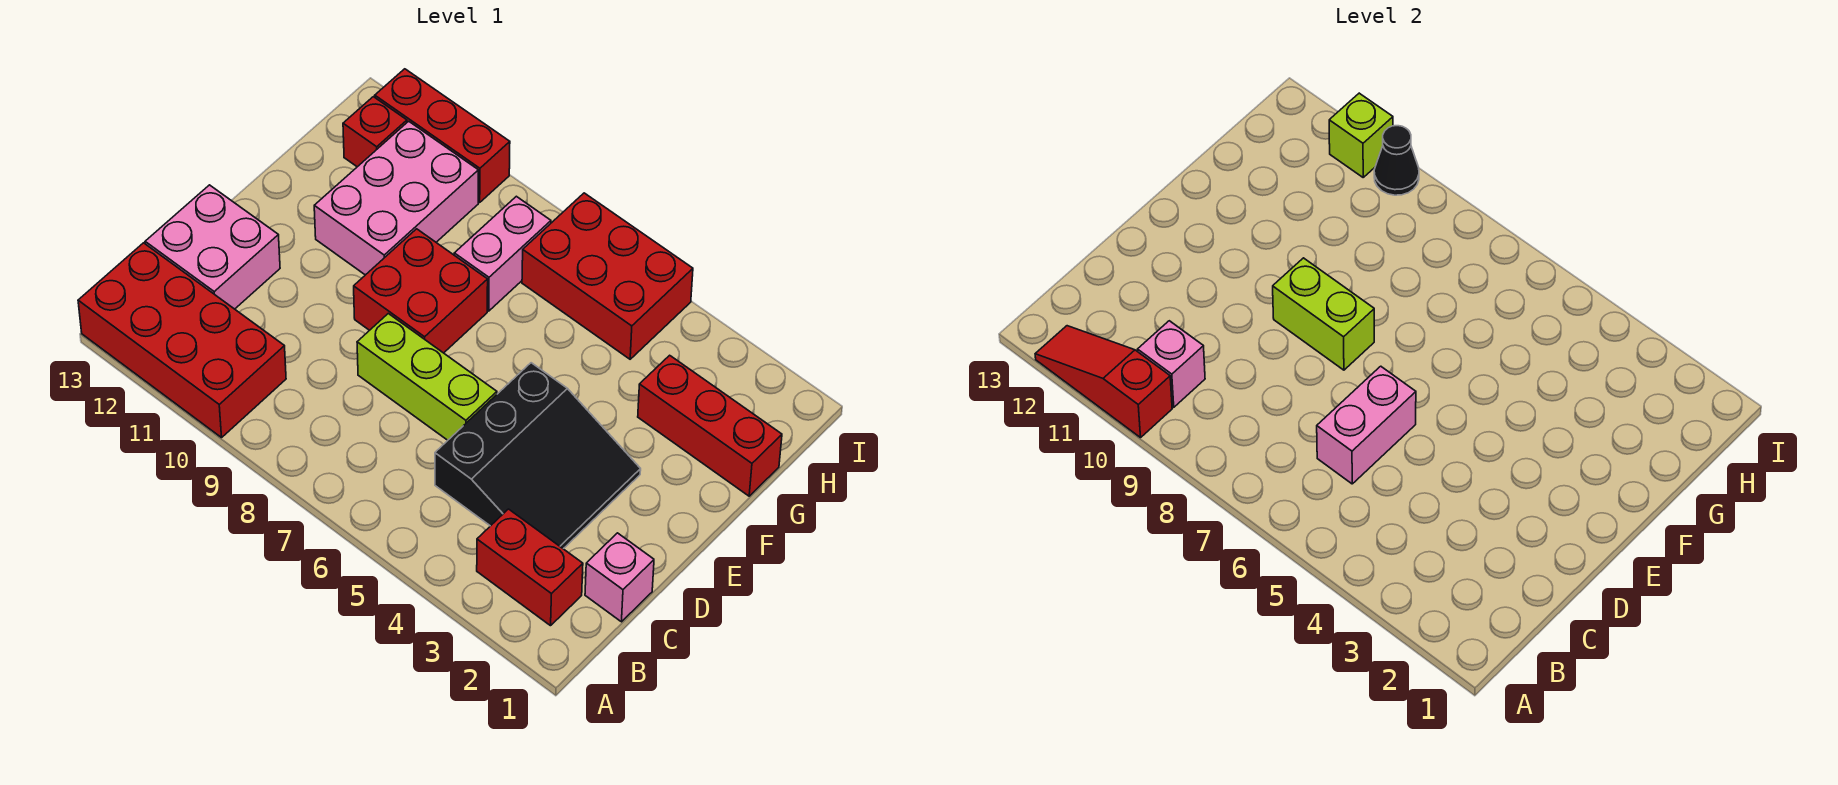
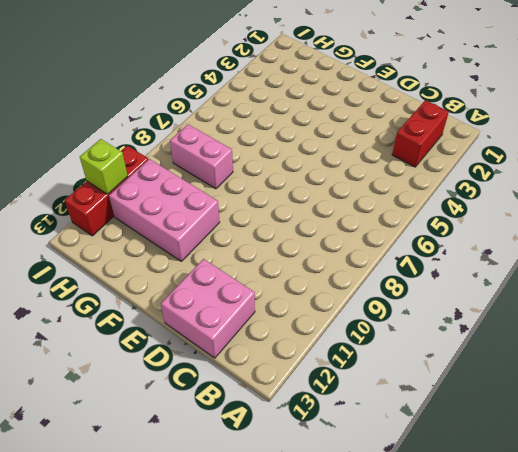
none -> red 2x4 brick [78,243,286,438]
none -> pink 1x1 brick [585,533,654,622]
none -> black 3x3 slope [435,363,641,549]

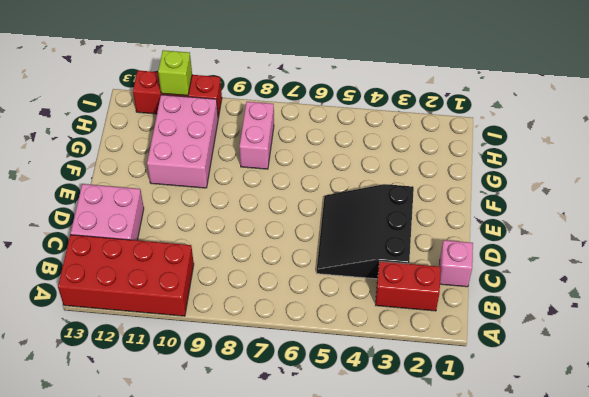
black 3x3 slope [316,184,414,279] -> black 3x3 slope turned to [435,363,641,549]
none -> lime 1x3 brick [357,314,497,440]
none -> red 2x2 brick [354,229,488,353]
none -> red 1x3 brick [638,355,782,496]

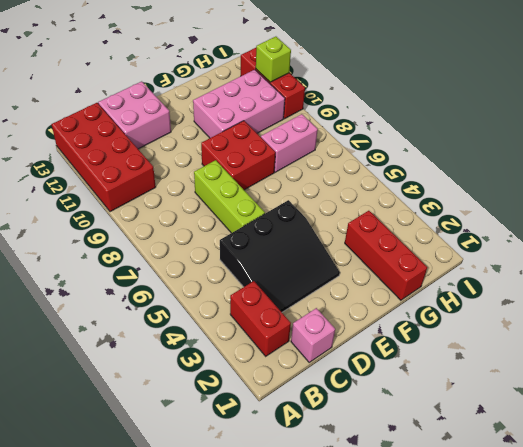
none -> red 2x3 brick [522,193,693,359]
none -> red 1x1 brick [343,97,407,167]
none -> red 1x3 slope [1035,326,1172,438]

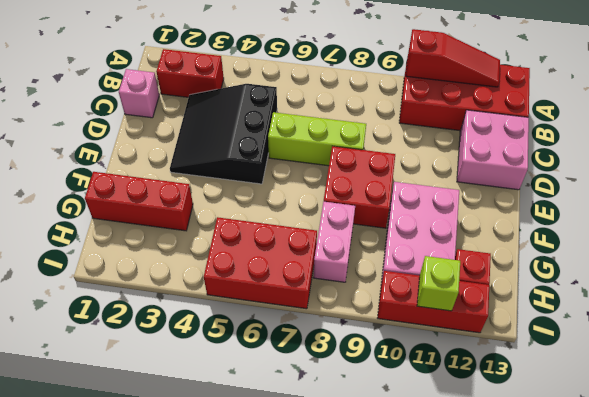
none -> pink 1x1 brick [1138,321,1205,407]
none -> pink 1x2 brick [1317,366,1416,484]
none -> lime 1x2 brick [1273,258,1374,370]

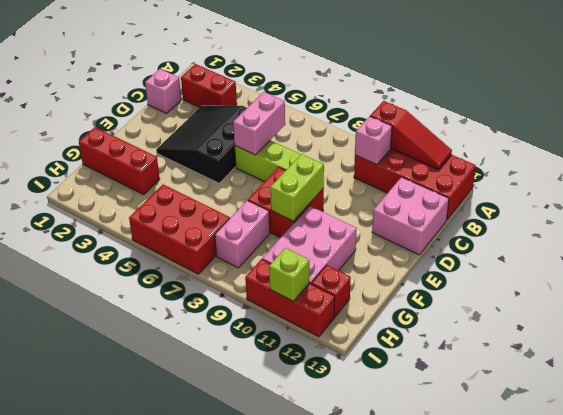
lime 1x2 brick [270,154,324,221] -> lime 1x2 brick turned to [1273,258,1374,370]
none -> black 1x1 cone [1374,126,1419,195]

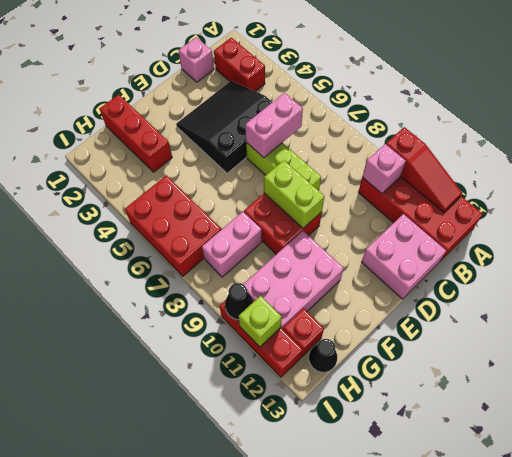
black 1x1 cone [309,339,337,372] -> none

